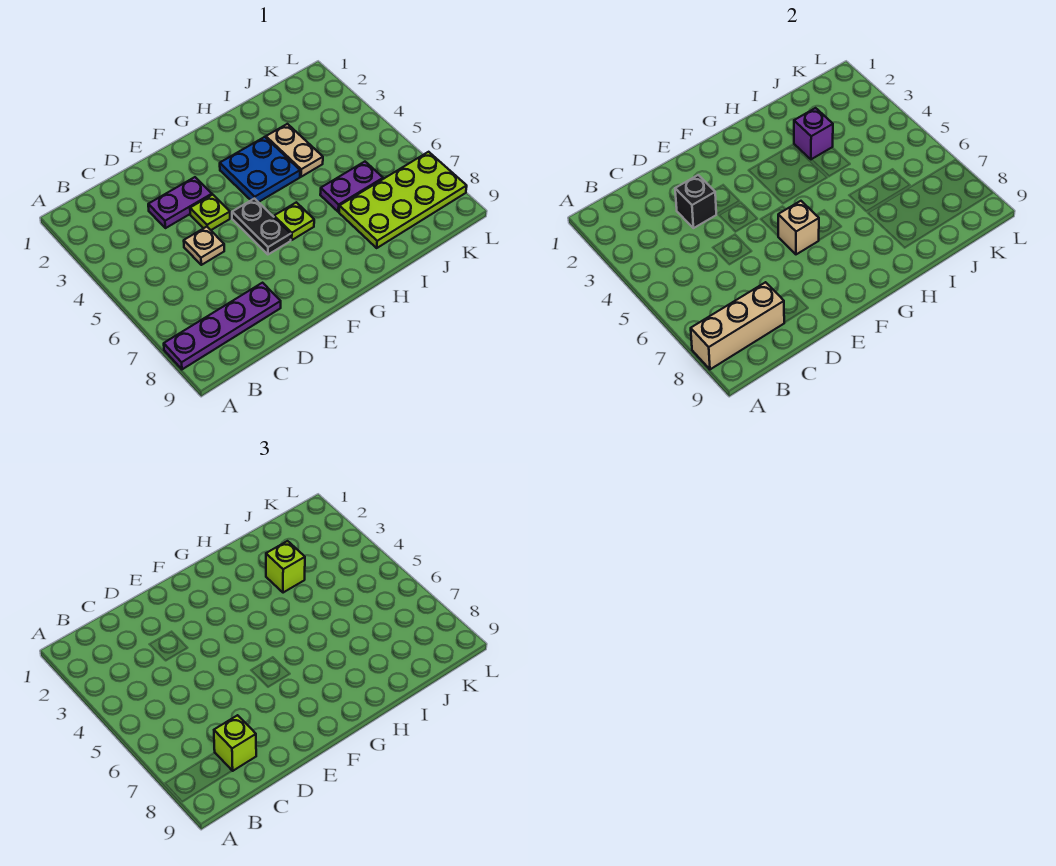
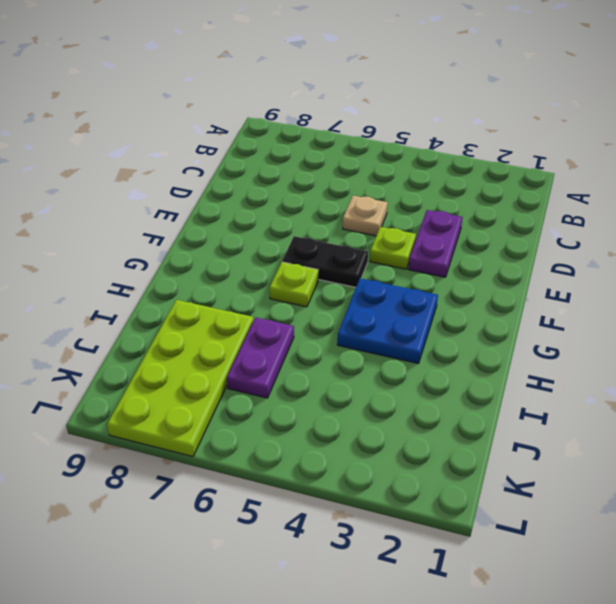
none -> purple 1x4 plate [164,283,281,369]
none -> tan 1x2 plate [266,124,323,177]
none -> tan 1x3 brick [691,282,784,369]

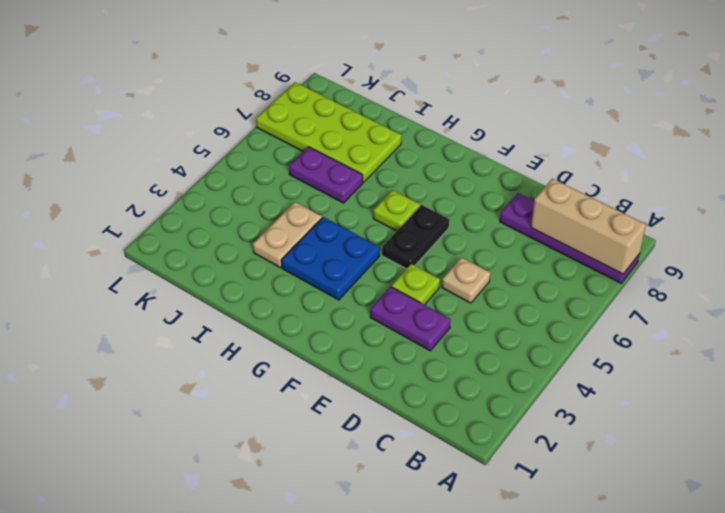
none -> black 1x1 brick [675,175,716,228]
none -> tan 1x1 brick [778,201,819,254]
none -> purple 1x1 brick [794,108,833,159]

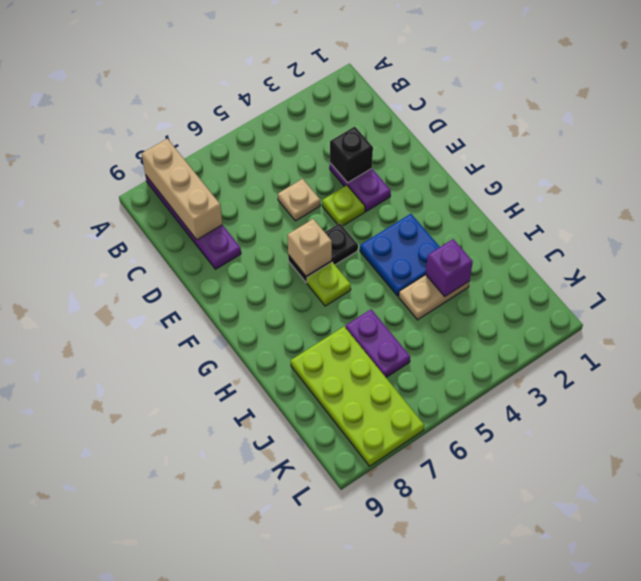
none -> lime 1x1 brick [214,715,256,771]
none -> lime 1x1 brick [266,541,305,593]

